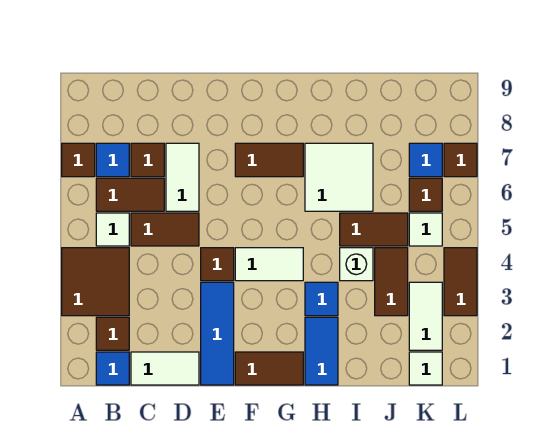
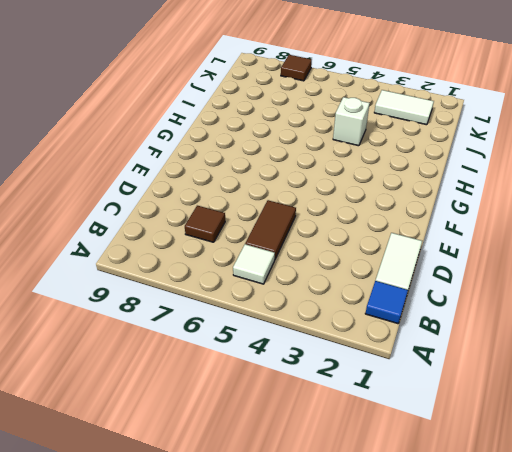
none -> brown 2x2 tile [62,248,129,316]
none -> brown 1x1 tile [62,143,95,177]
none -> brown 1x1 tile [96,317,129,350]

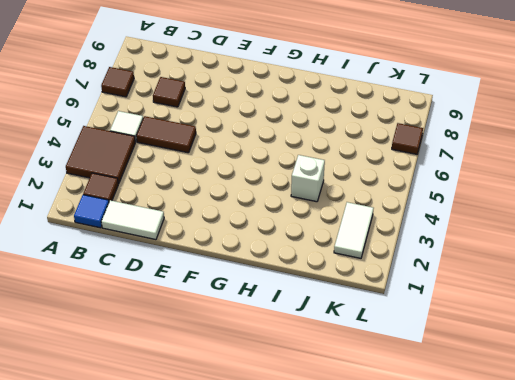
none -> brown 1x2 tile [96,178,164,211]
none -> blue 1x1 tile [96,143,129,177]
none -> white 1x2 tile [166,143,199,211]

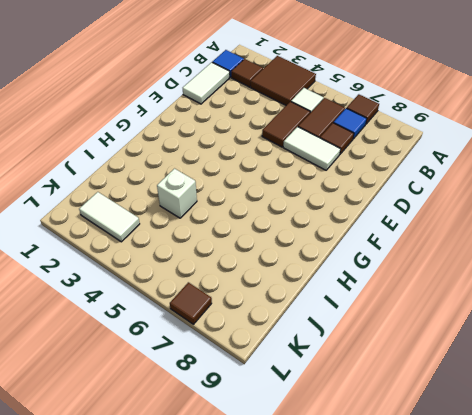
none -> blue 1x3 tile [201,282,234,385]
none -> brown 1x1 tile [201,248,234,281]
none -> brown 1x2 tile [235,352,303,385]

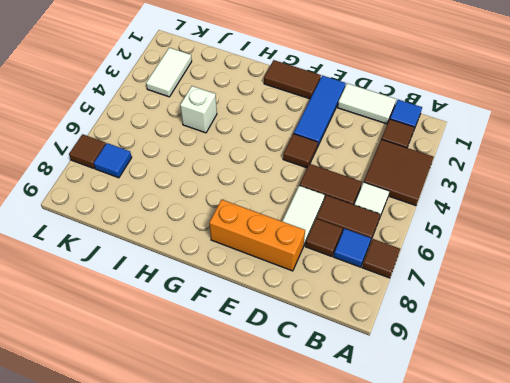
orange 1x3 brick [209,200,305,271] -> none
none -> white 1x2 tile [235,248,303,281]
none -> brown 1x2 tile [235,143,303,177]
none -> blue 1x2 tile [305,317,338,385]

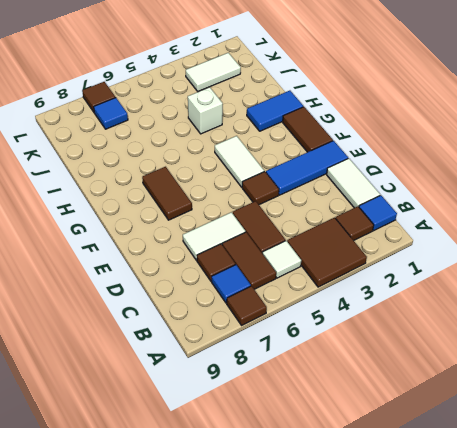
none -> blue 1x1 tile [305,282,338,316]
none -> white 2x2 tile [305,143,373,211]
none -> brown 1x2 tile [340,213,408,246]

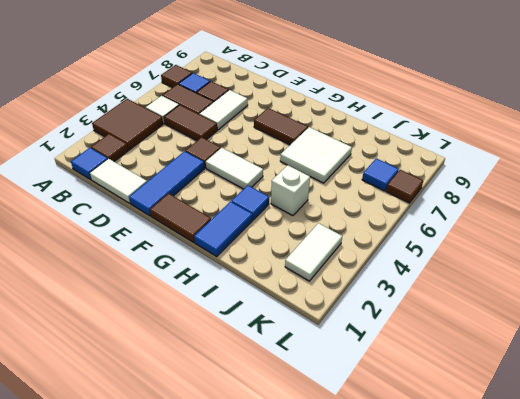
none -> brown 1x2 tile [340,213,408,246]
none -> brown 1x2 tile [375,248,408,316]
none -> white 1x1 tile [409,352,442,385]

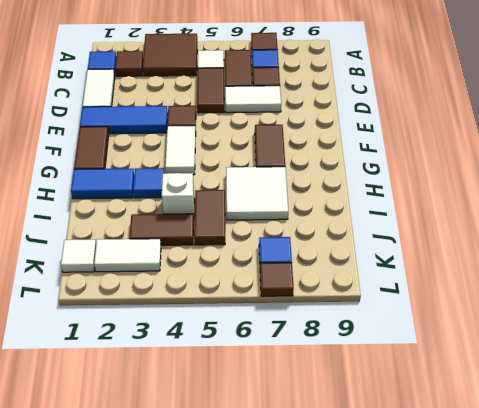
none -> white 1x1 tile [409,213,442,246]
none -> brown 1x1 tile [409,178,442,211]
none -> brown 1x2 tile [444,248,477,316]

